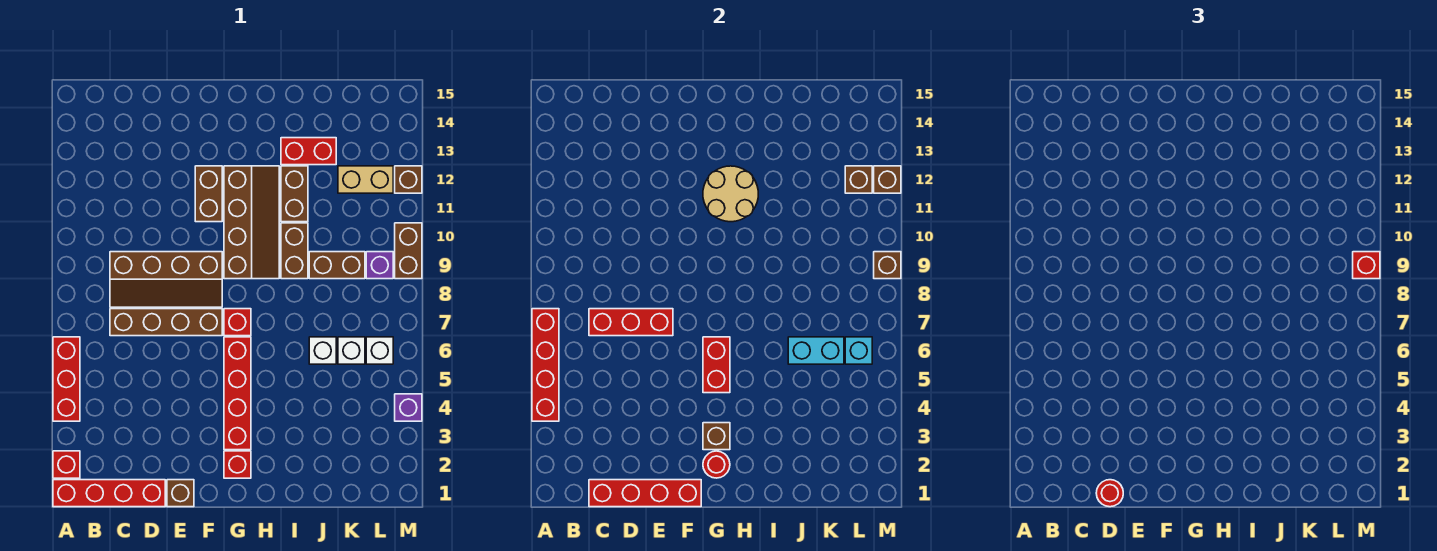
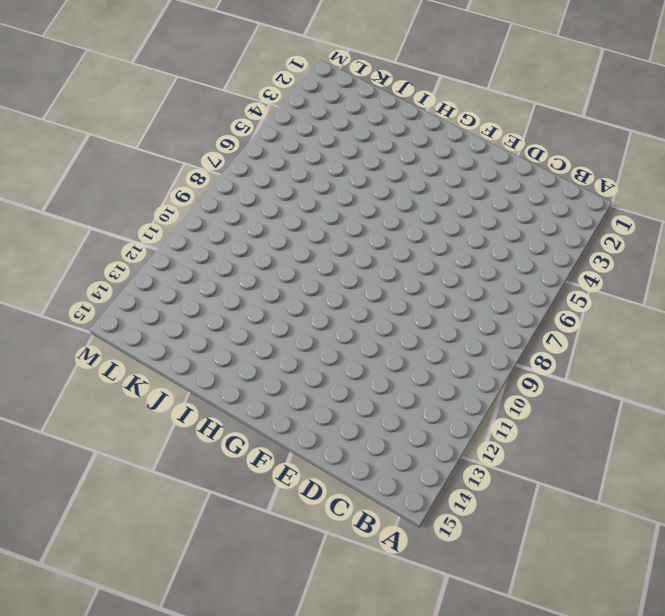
none -> red 1x4 brick [53,480,165,507]
none -> red 1x1 brick [53,451,80,478]
none -> red 1x3 brick [53,337,80,421]
none -> brown 1x4 brick [110,309,222,336]

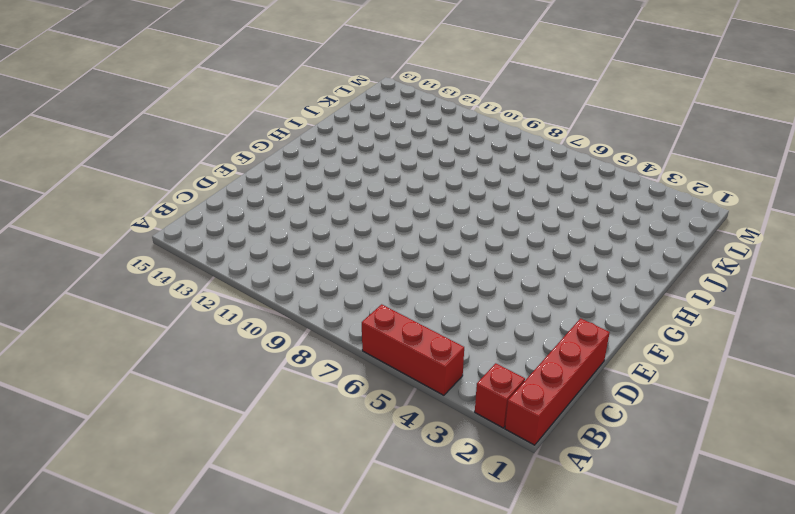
none -> brown 1x4 brick [110,309,222,336]
none -> brown 2x4 slope [110,252,222,307]
none -> brown 1x1 brick [167,480,194,507]
none -> brown 1x2 brick [195,166,222,222]

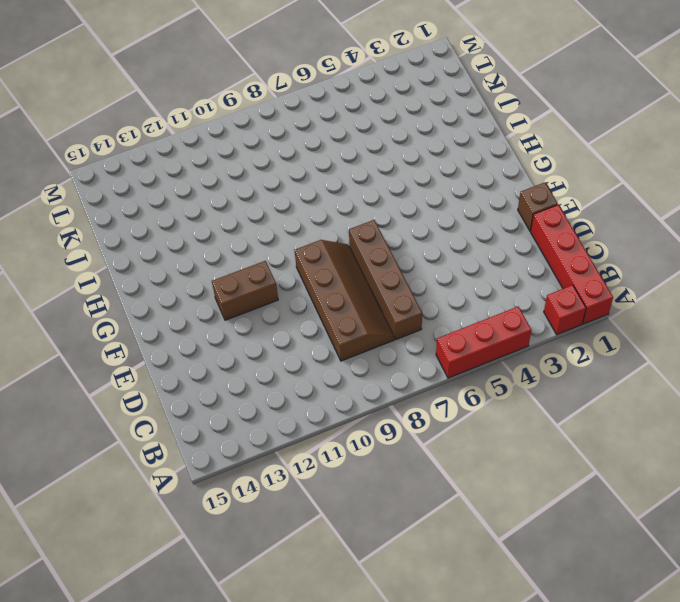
none -> red 1x1 brick [224,451,251,478]
none -> red 1x4 brick [224,337,251,450]
none -> red 1x1 brick [224,309,251,336]
none -> brown 2x4 slope [224,166,279,279]

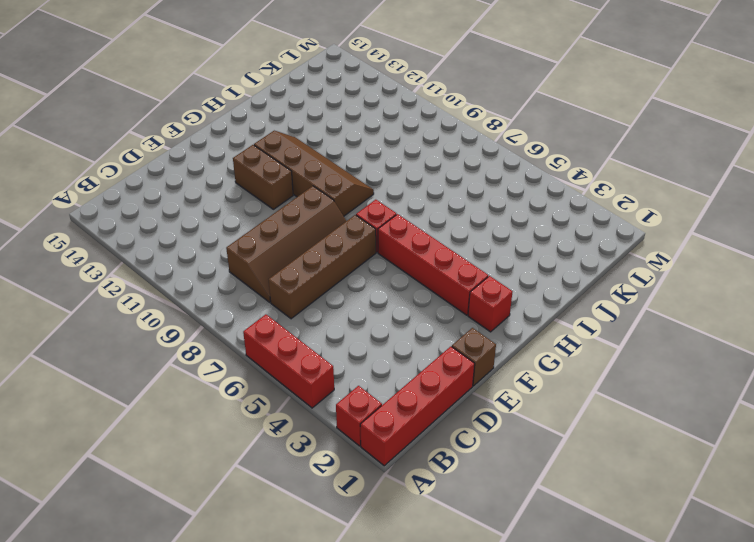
none -> brown 1x2 brick [281,223,308,279]
none -> brown 1x2 brick [281,166,308,222]
none -> red 1x2 brick [281,138,336,165]
none -> white 1x1 brick [309,337,336,364]

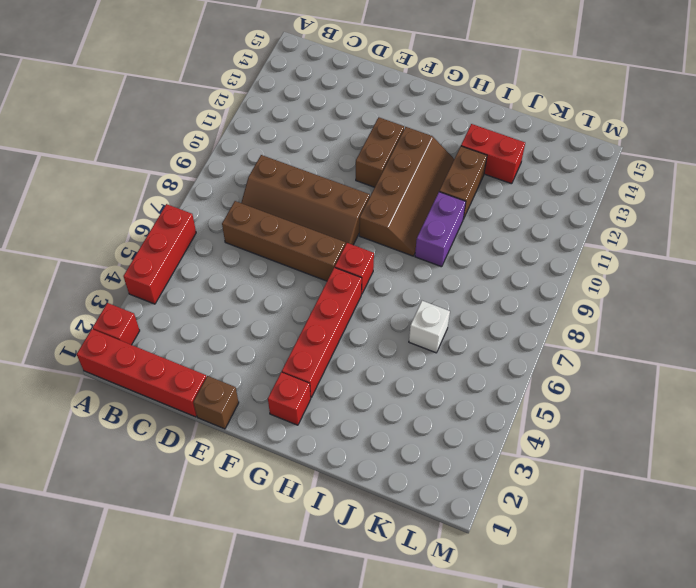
purple 1x2 brick [415,192,466,267] -> brown 1x2 brick [281,223,308,279]
none -> brown 1x2 brick [309,252,365,279]
none -> white 1x1 brick [338,337,365,364]
none -> tan 1x2 brick [338,166,393,193]
none -> white 1x1 brick [366,337,393,364]

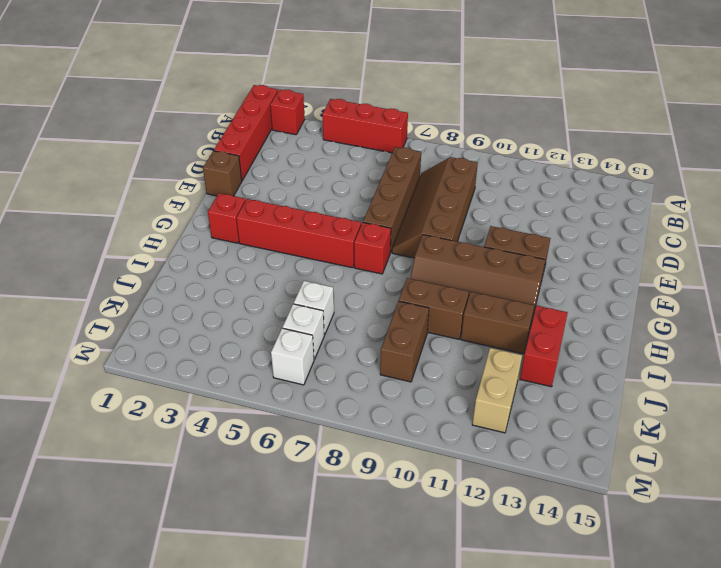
none -> purple 1x1 brick [366,252,393,279]
none -> purple 1x1 brick [395,394,422,421]
none -> brown 1x2 brick [395,223,422,279]
none -> brown 1x1 brick [395,166,422,193]

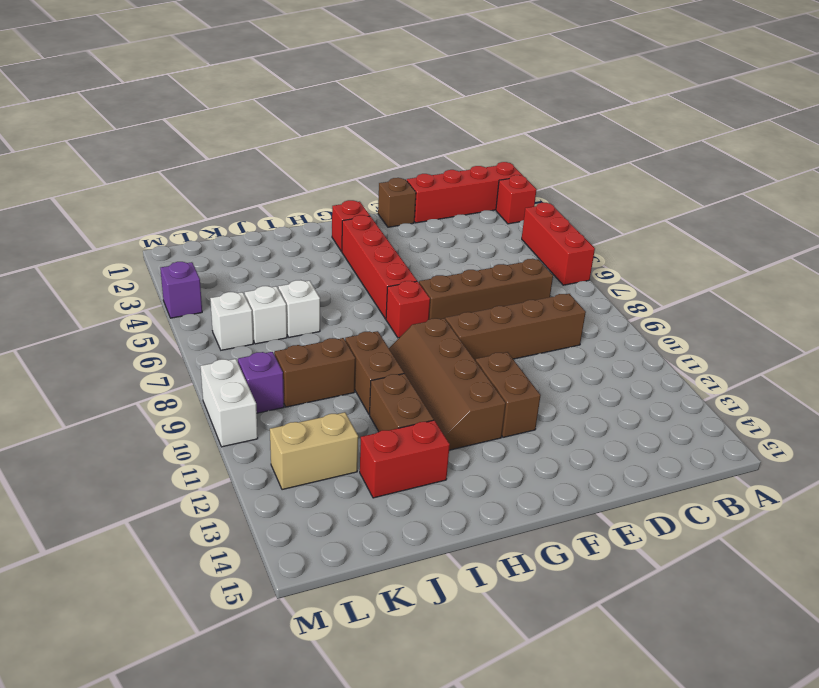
white 1x2 brick [200,359,258,447] -> brown 1x2 brick [395,223,422,279]
none -> brown 1x1 brick [395,166,422,193]
none -> red 1x4 brick [532,309,559,421]
none -> red 1x4 brick [589,480,701,507]
none -> red 1x3 brick [589,309,673,336]

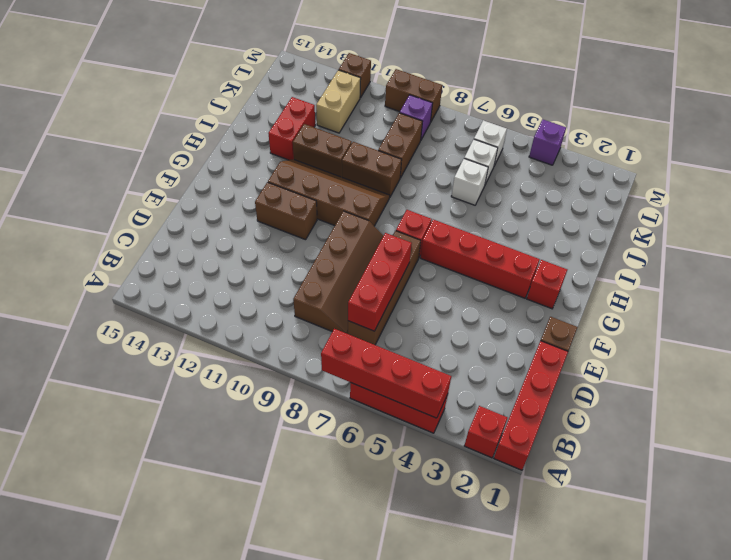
none -> red 1x4 brick [589,480,701,507]
none -> red 1x1 round brick [703,451,730,478]
none -> brown 1x1 brick [703,423,730,450]
none -> red 1x2 brick [703,337,730,393]

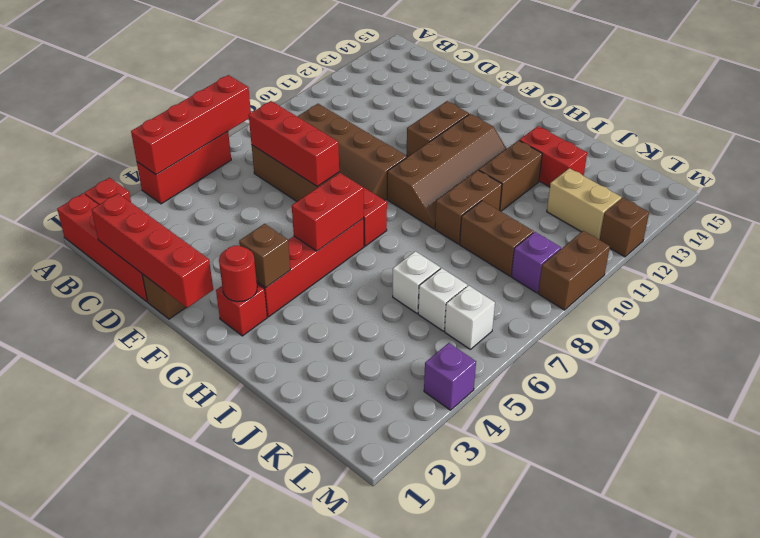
none -> tan 2x2 round brick [703,166,758,222]
none -> cyan 1x2 brick [788,337,844,364]
none -> cyan 1x1 brick [845,337,872,364]
none -> brown 1x1 brick [845,166,872,193]

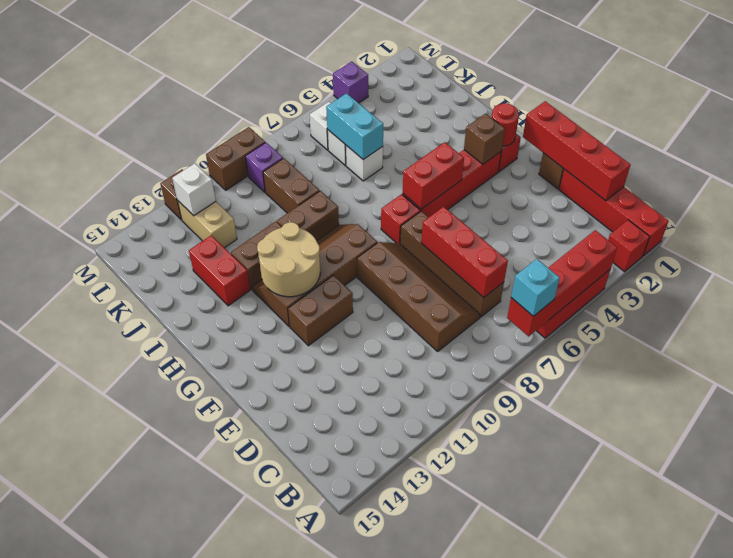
cyan 1x1 brick [511,259,560,316] -> cyan 1x1 brick moved to [845,337,872,364]
white 1x1 brick [172,164,216,216] -> brown 1x1 brick [845,166,872,193]
none -> brown 1x1 brick [874,252,901,279]
none -> brown 1x1 brick [874,166,901,193]
none -> red 1x1 round brick [1096,480,1123,507]
none -> red 1x1 brick [1353,252,1380,279]

